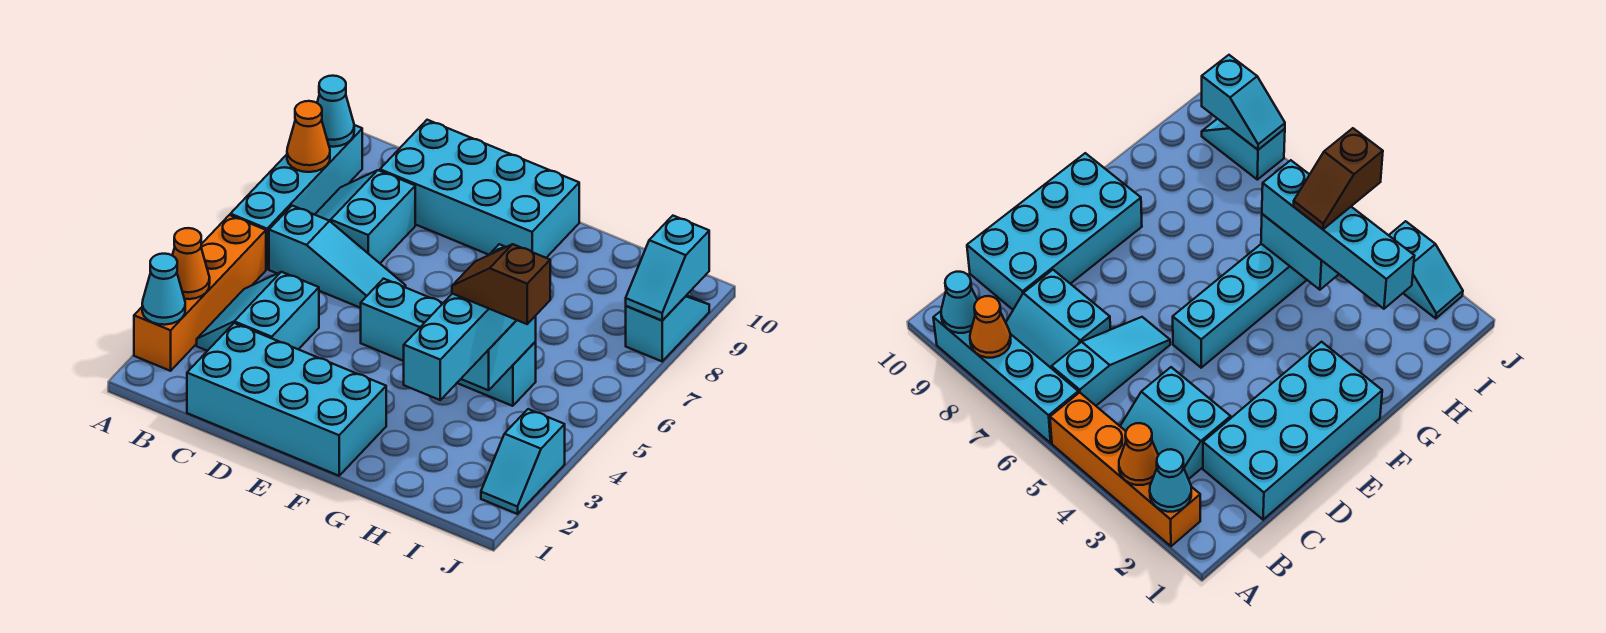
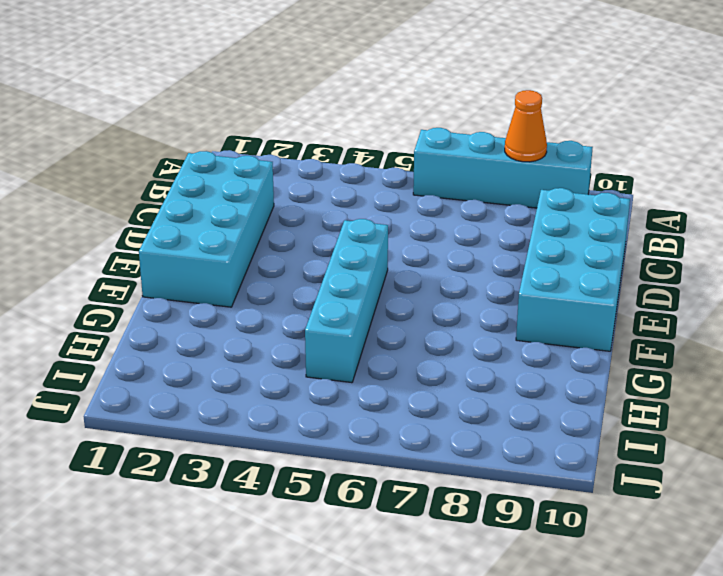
none -> orange 1x4 brick [134,215,266,371]
none -> cyan 2x2 slope [197,272,319,351]
none -> cyan 1x3 slope [269,206,406,308]

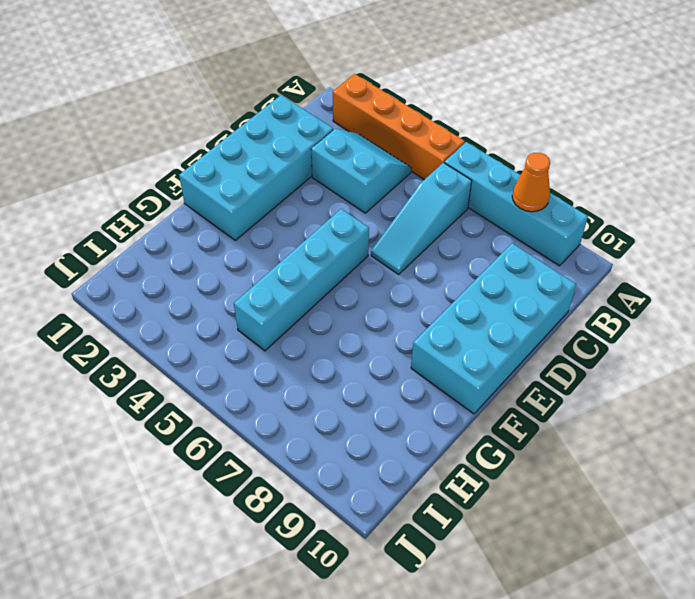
none -> cyan 2x2 slope [315,170,415,263]
none -> cyan 1x2 slope [481,409,565,514]
none -> cyan 1x2 slope [626,295,709,361]

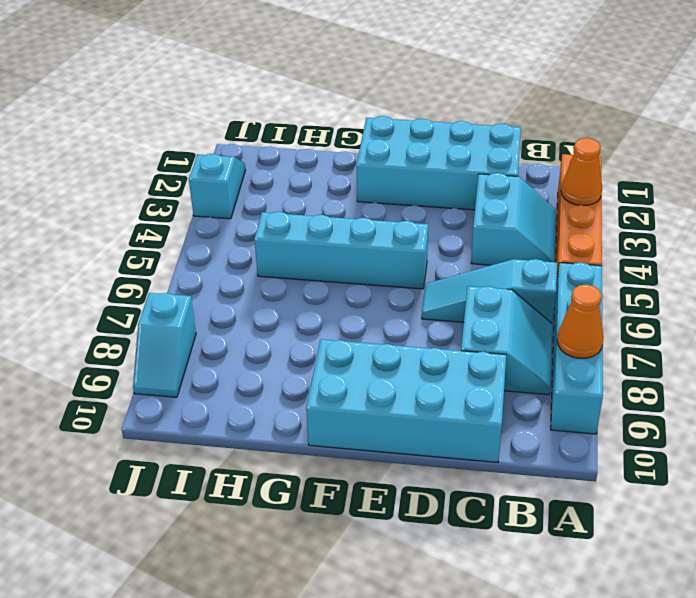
none -> cyan 1x1 cone [142,254,185,325]
none -> cyan 1x1 cone [317,76,354,147]
none -> cyan 1x2 brick [461,316,536,390]

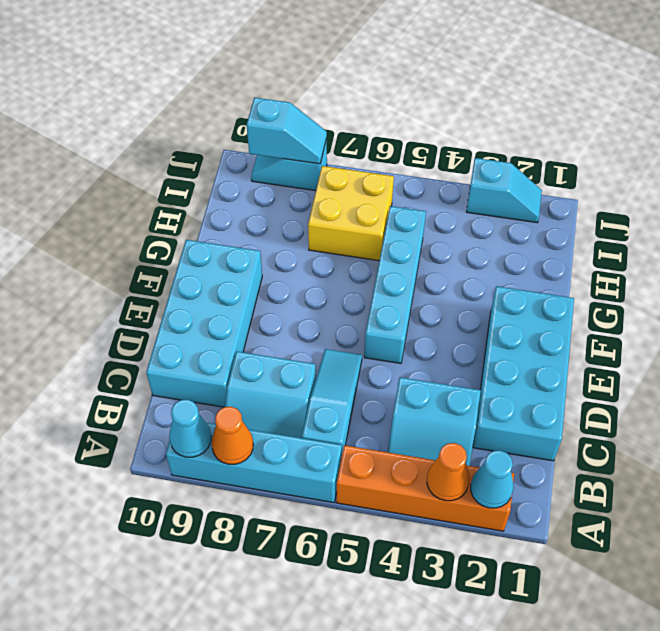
yellow 2x2 brick [308,166,394,261] -> none
none -> cyan 1x2 brick [461,316,536,390]
none -> cyan 1x4 brick [404,244,516,400]
none -> brown 1x2 slope [452,244,550,324]

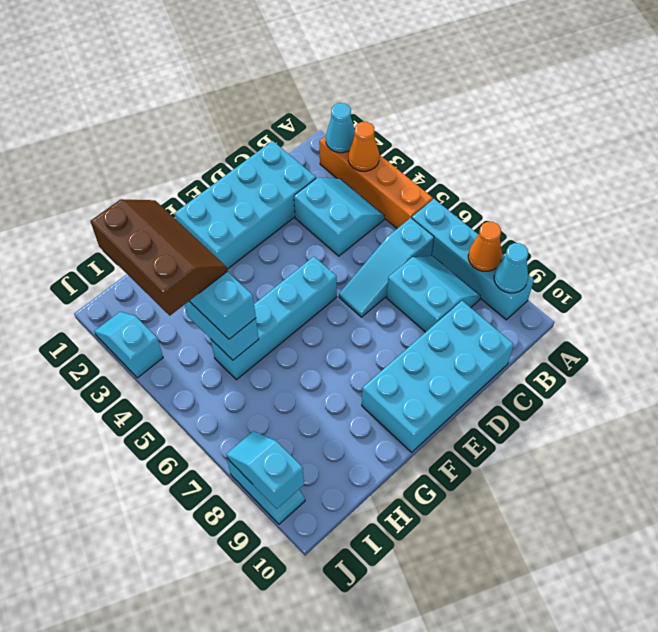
brown 2x3 slope [90,199,227,316] -> brown 1x2 slope [452,244,550,324]

